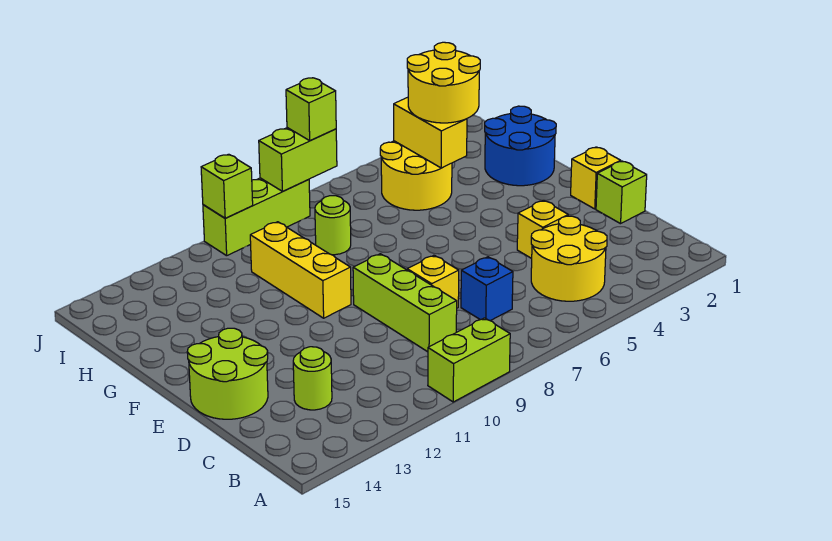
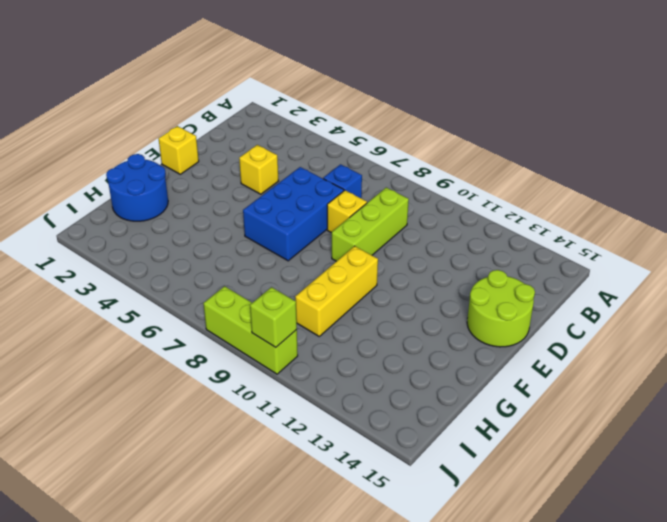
blue 2x3 brick [243,167,344,261] -> none
none -> lime 1x2 brick [428,318,510,402]
none -> yellow 2x2 round brick [531,216,607,301]
none -> lime 1x1 round brick [293,347,332,410]

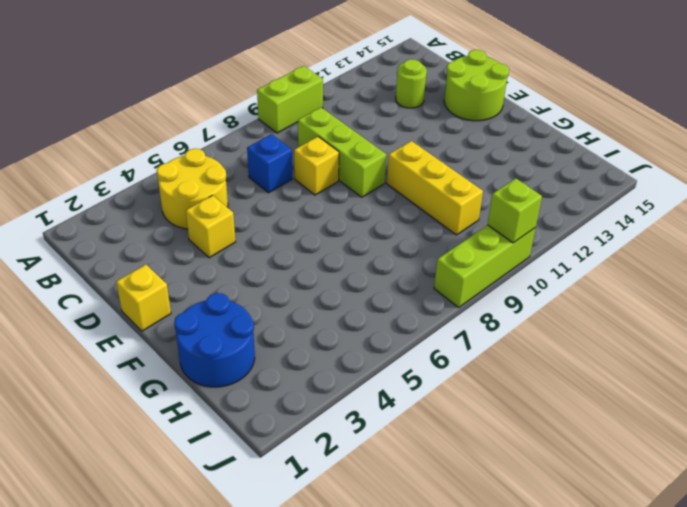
none -> lime 1x1 brick [596,161,647,224]
none -> yellow 2x2 round brick [380,141,452,210]
none -> lime 1x1 round brick [315,196,351,255]

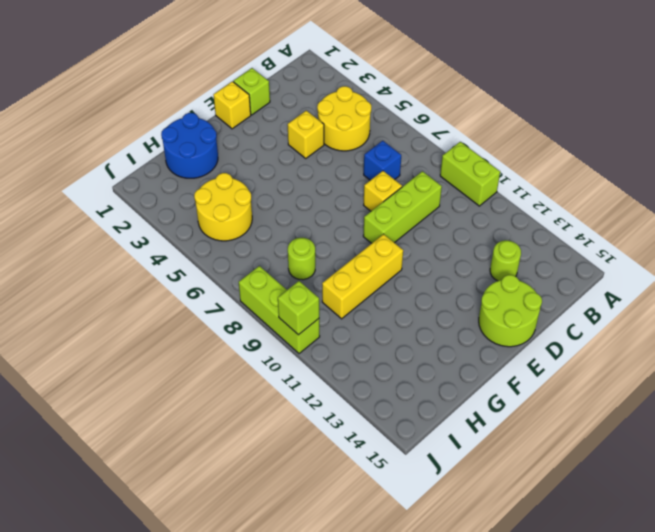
none -> yellow 1x2 brick [394,97,467,168]
none -> lime 1x2 brick [259,128,337,191]
none -> yellow 2x2 round brick [407,42,480,123]

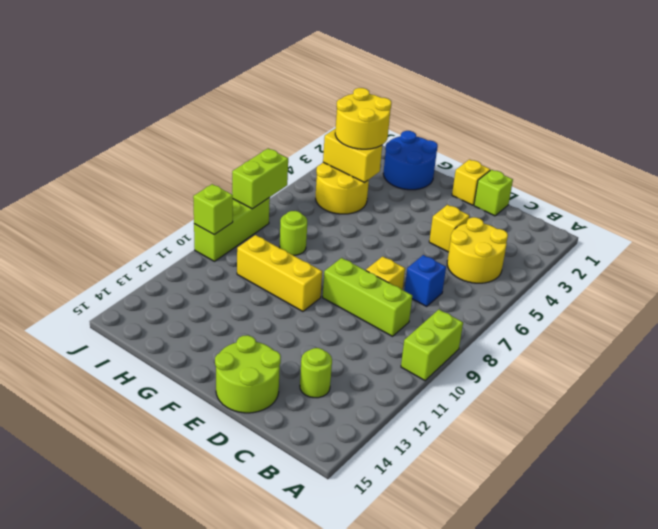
none -> lime 1x1 brick [286,78,336,141]

